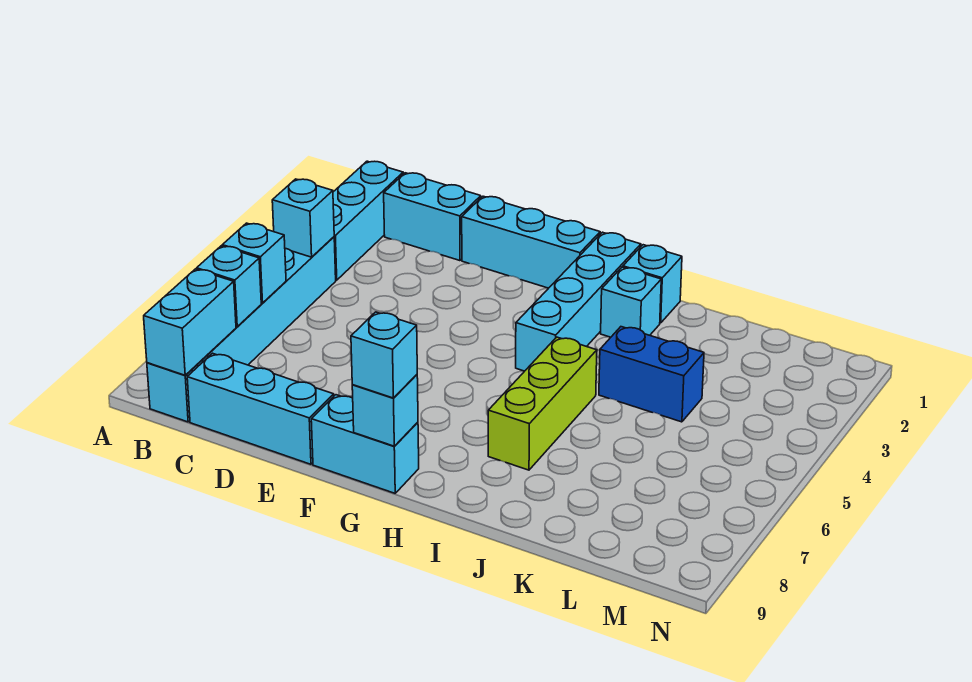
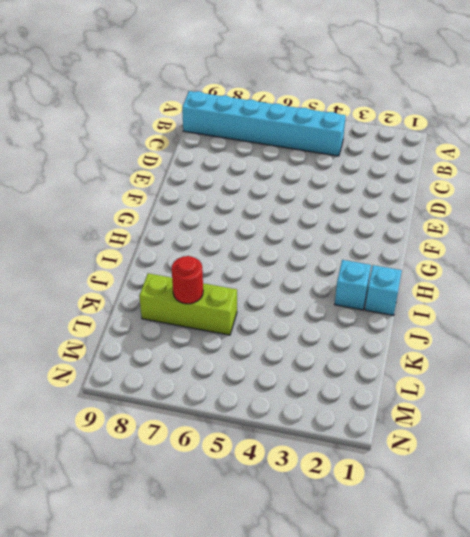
lime 1x3 brick [139,273,237,335] -> lime 1x3 brick moved to [488,337,597,470]
red 1x1 round brick [172,256,203,304] -> none
none -> cyan 1x3 brick [333,161,403,280]
none -> cyan 1x2 brick [384,173,481,261]
none -> cyan 1x3 brick [187,353,334,464]

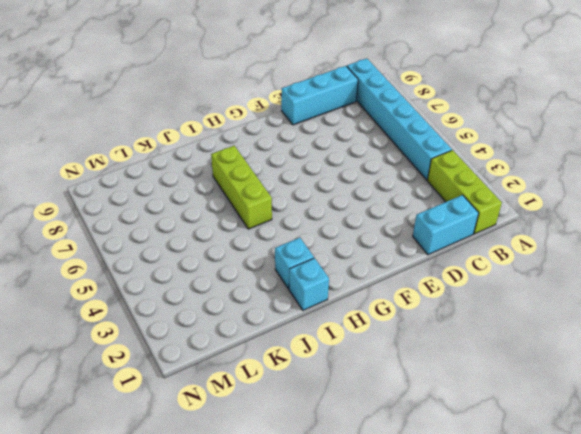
lime 1x3 brick [427,150,502,234] -> cyan 1x3 brick [333,161,403,280]
none -> cyan 1x3 brick [462,196,600,288]
none -> cyan 1x2 brick [311,395,419,493]
none -> cyan 1x4 brick [516,232,641,371]

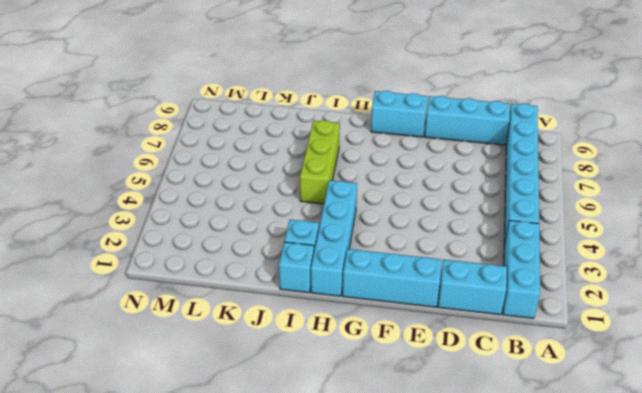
none -> blue 1x2 brick [599,327,704,422]
none -> cyan 1x1 brick [272,179,334,257]
none -> cyan 1x1 brick [222,223,286,303]

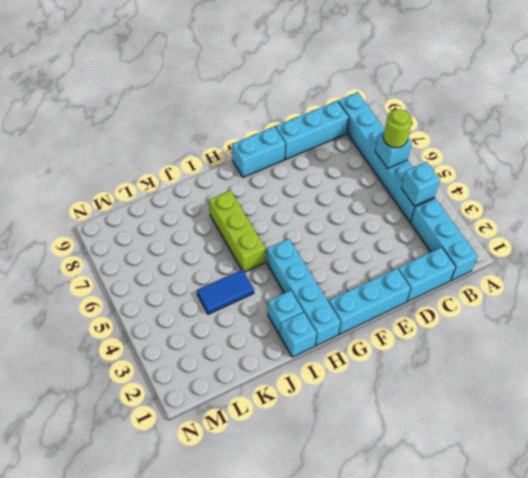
lime 1x1 round brick [383,109,412,148] -> none
blue 1x2 tile [197,270,254,314] -> blue 1x2 brick [599,327,704,422]
none -> cyan 1x1 brick [197,246,261,327]
none -> cyan 1x2 brick [144,269,236,375]
none -> cyan 1x1 brick [352,375,418,446]

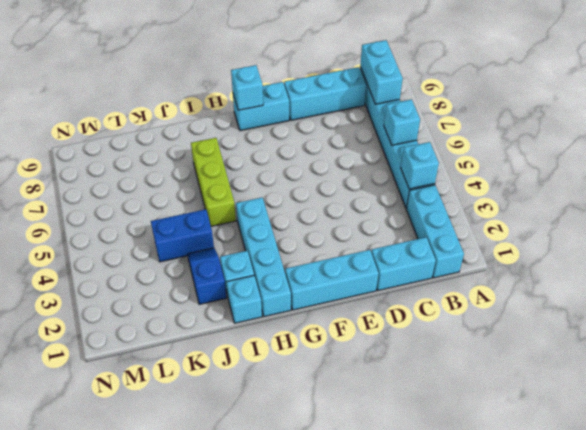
blue 1x2 slope [188,248,227,305] -> none
none -> cyan 1x1 brick [197,246,261,327]
none -> cyan 1x1 brick [351,312,417,398]

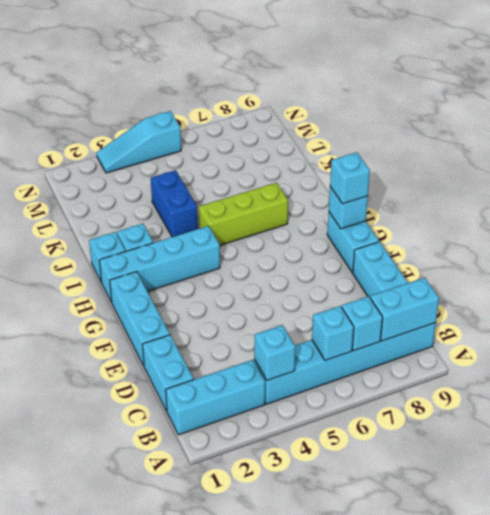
cyan 1x3 slope [97,111,181,173] -> none

